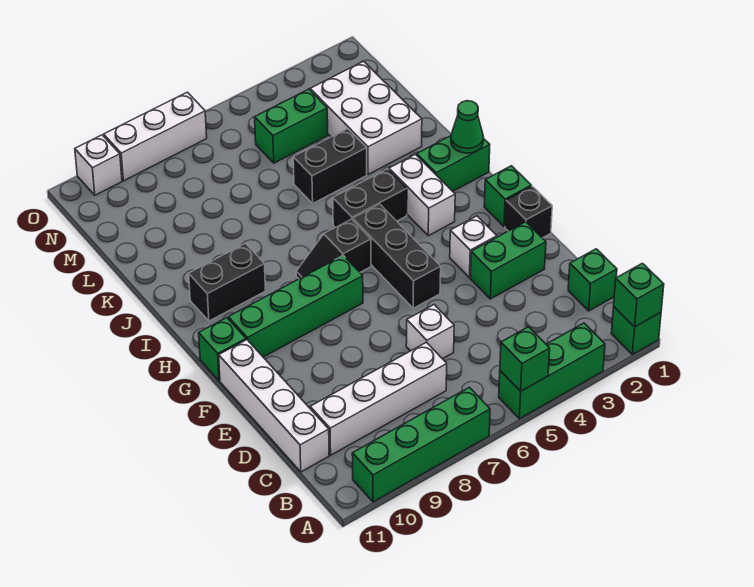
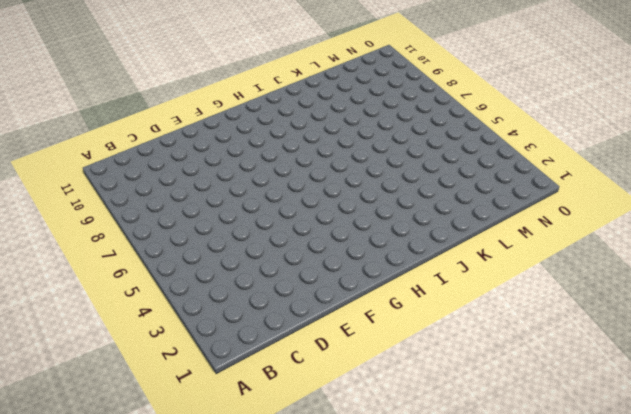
none -> green 1x1 brick [611,307,661,354]
none -> green 1x3 brick [499,323,605,419]
none -> green 1x4 brick [352,387,490,502]

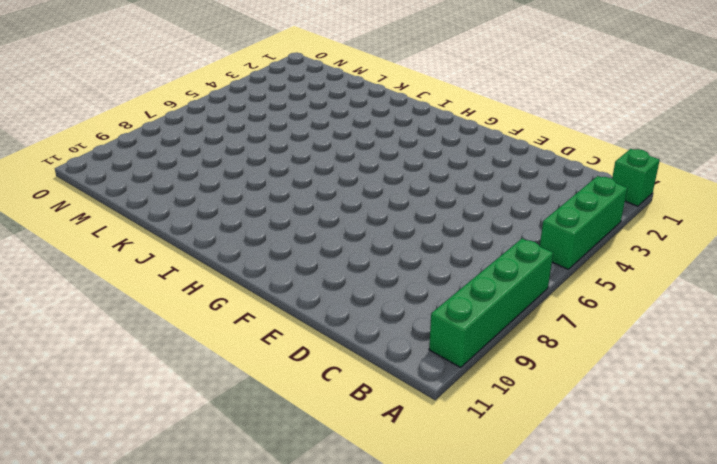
none -> green 1x1 brick [568,249,617,311]
none -> white 1x4 brick [310,342,447,455]
none -> white 1x4 brick [219,340,329,472]

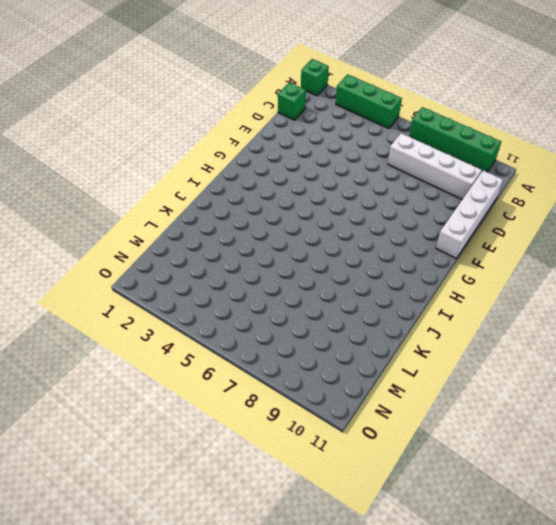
none -> white 1x1 brick [406,305,454,359]
none -> green 1x2 brick [470,222,546,299]
none -> black 1x1 brick [505,186,552,238]

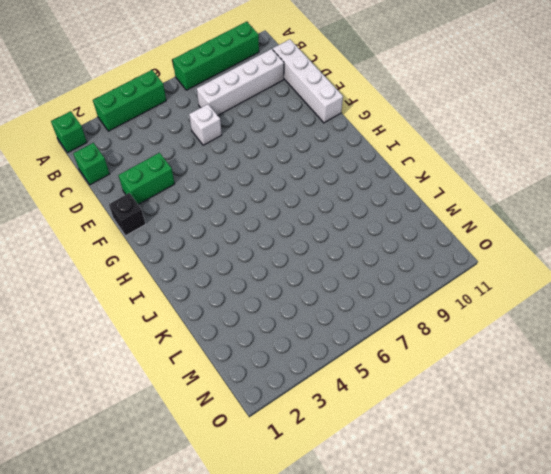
none -> white 1x1 brick [450,216,497,278]
none -> black 1x3 brick [353,204,441,308]
none -> green 1x1 brick [484,166,531,227]

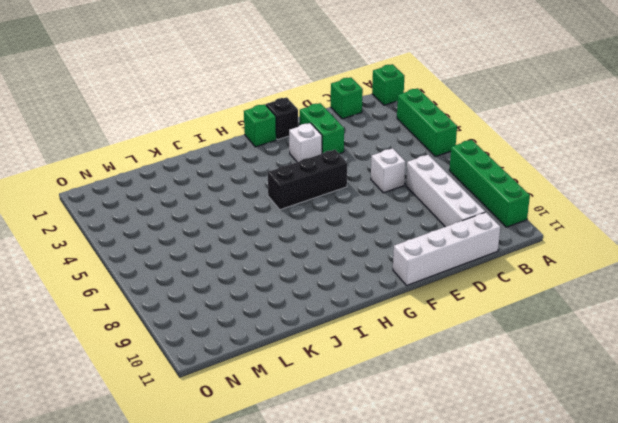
none -> green 1x4 brick [228,255,363,357]
none -> green 1x1 brick [199,318,246,381]
none -> white 1x2 brick [389,154,455,236]

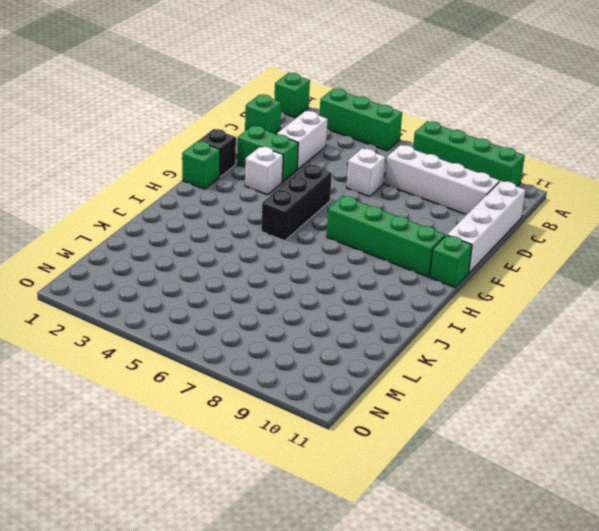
white 1x2 brick [277,111,328,170] -> white 1x2 brick moved to [389,154,455,236]
none -> black 1x2 slope [296,219,371,279]
none -> green 1x2 brick [417,136,490,191]
none -> black 1x2 brick [333,169,407,228]

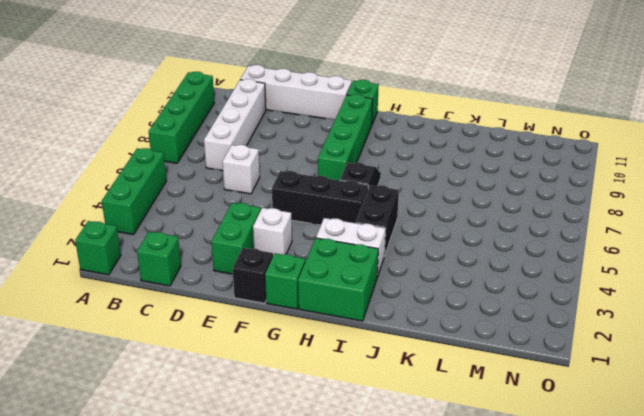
green 2x2 brick [298,238,378,321] -> green 1x2 brick [417,136,490,191]
none -> black 1x2 brick [189,244,265,321]
none -> white 2x3 brick [310,61,422,174]
none -> black 1x2 brick [293,129,367,203]

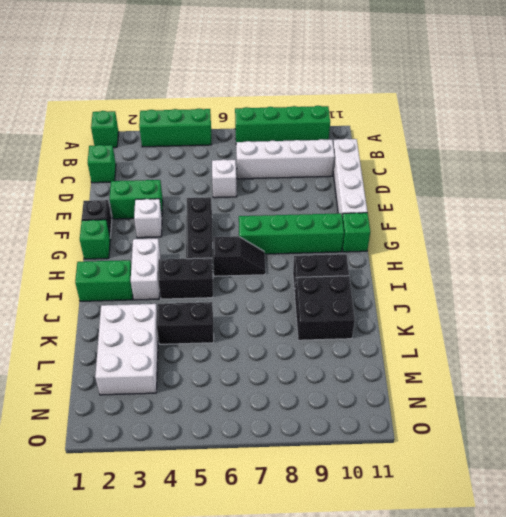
black 2x2 brick [295,276,355,340] -> none
none -> green 1x2 brick [255,89,328,163]
none -> white 1x3 brick [104,92,207,181]
none -> white 1x1 brick [75,135,122,195]

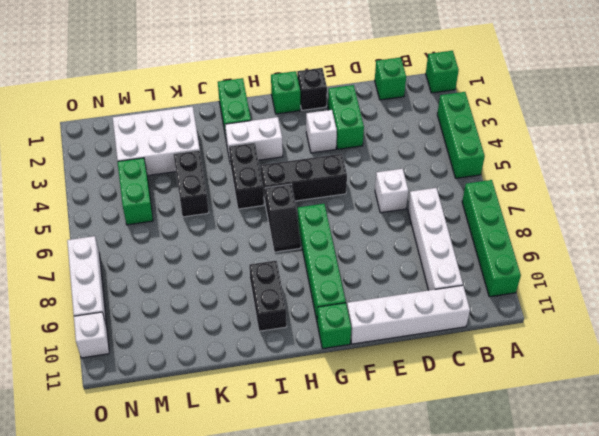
none -> green 1x1 brick [614,263,664,327]
none -> green 1x1 brick [500,327,550,391]
none -> green 1x1 cone [451,101,483,153]

